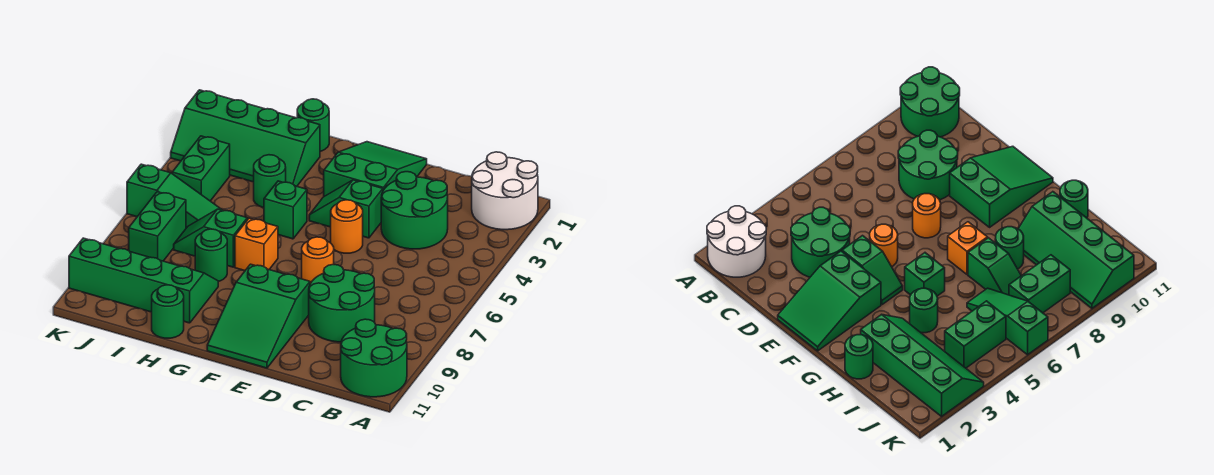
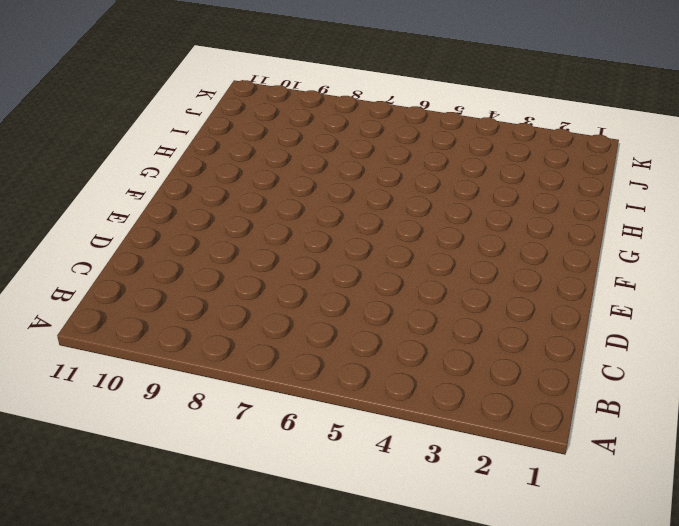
none -> white 2x2 round brick [472,152,538,230]
none -> green 2x2 round brick [341,319,407,397]
none -> green 2x2 round brick [381,172,448,249]

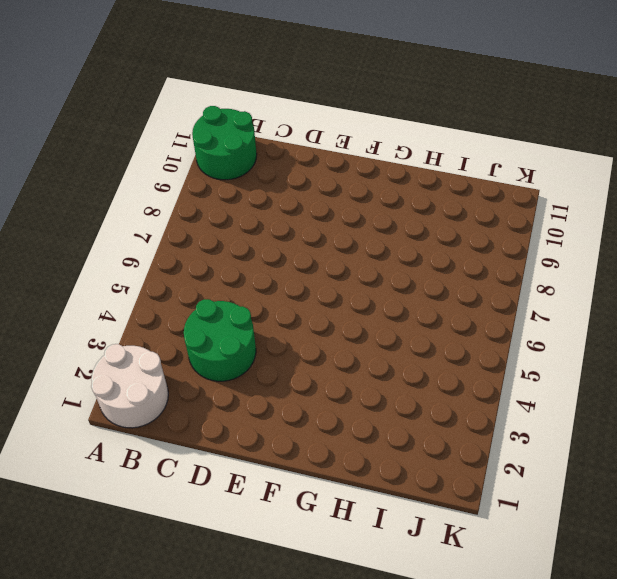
none -> green 2x2 round brick [309,264,375,342]
none -> green 2x3 slope [324,142,427,196]
none -> green 1x2 slope [309,180,383,238]

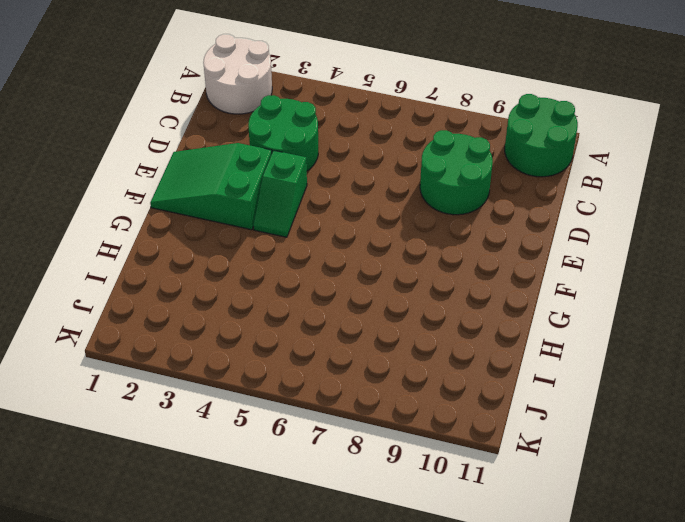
none -> orange 1x1 round brick [331,200,363,253]
none -> orange 1x1 round brick [302,237,334,284]
none -> green 2x3 slope [207,264,310,368]

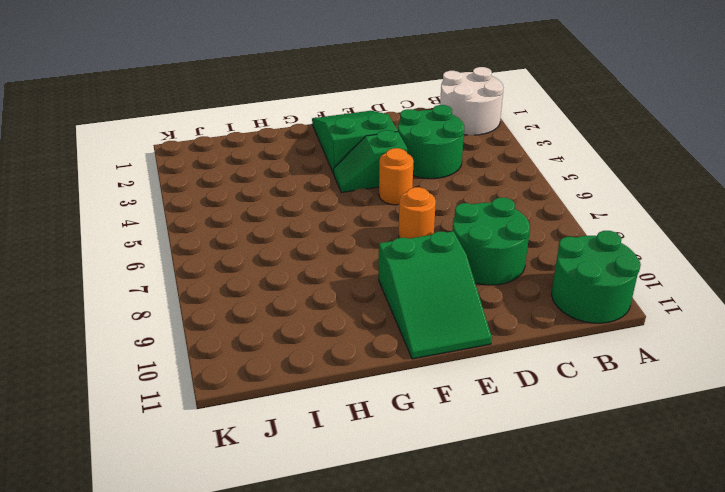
none -> green 1x1 brick [264,181,307,239]
none -> orange 1x1 brick [235,218,278,271]
none -> green 1x1 round brick [297,99,329,152]

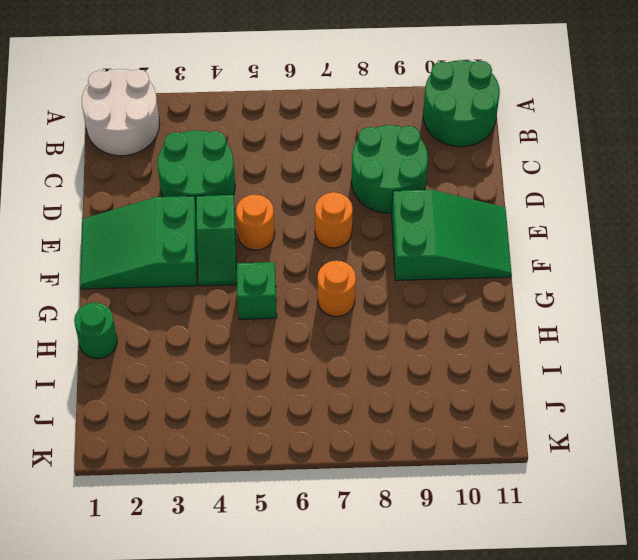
orange 1x1 round brick [318,261,356,317] -> orange 1x1 brick [235,218,278,271]
none -> green 2x4 slope [171,90,320,186]
none -> green 1x1 round brick [254,155,286,208]
none -> green 1x2 slope [174,209,247,267]

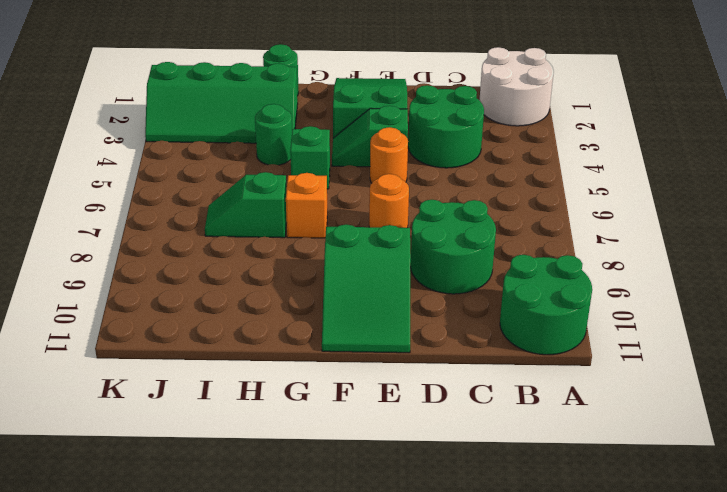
none -> green 1x1 round brick [195,229,227,282]
none -> green 2x4 slope [69,238,218,323]
none -> green 1x1 round brick [152,285,184,338]

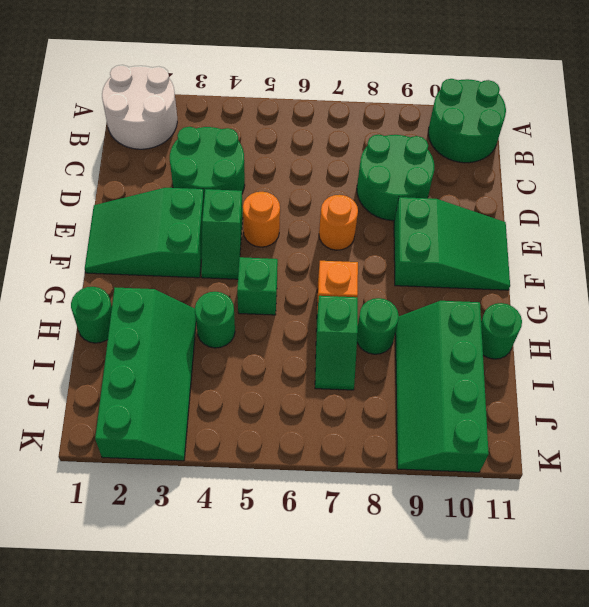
none -> green 1x3 slope [127,164,223,228]
none -> green 1x2 brick [172,136,230,201]
none -> green 1x2 brick [129,192,186,261]

